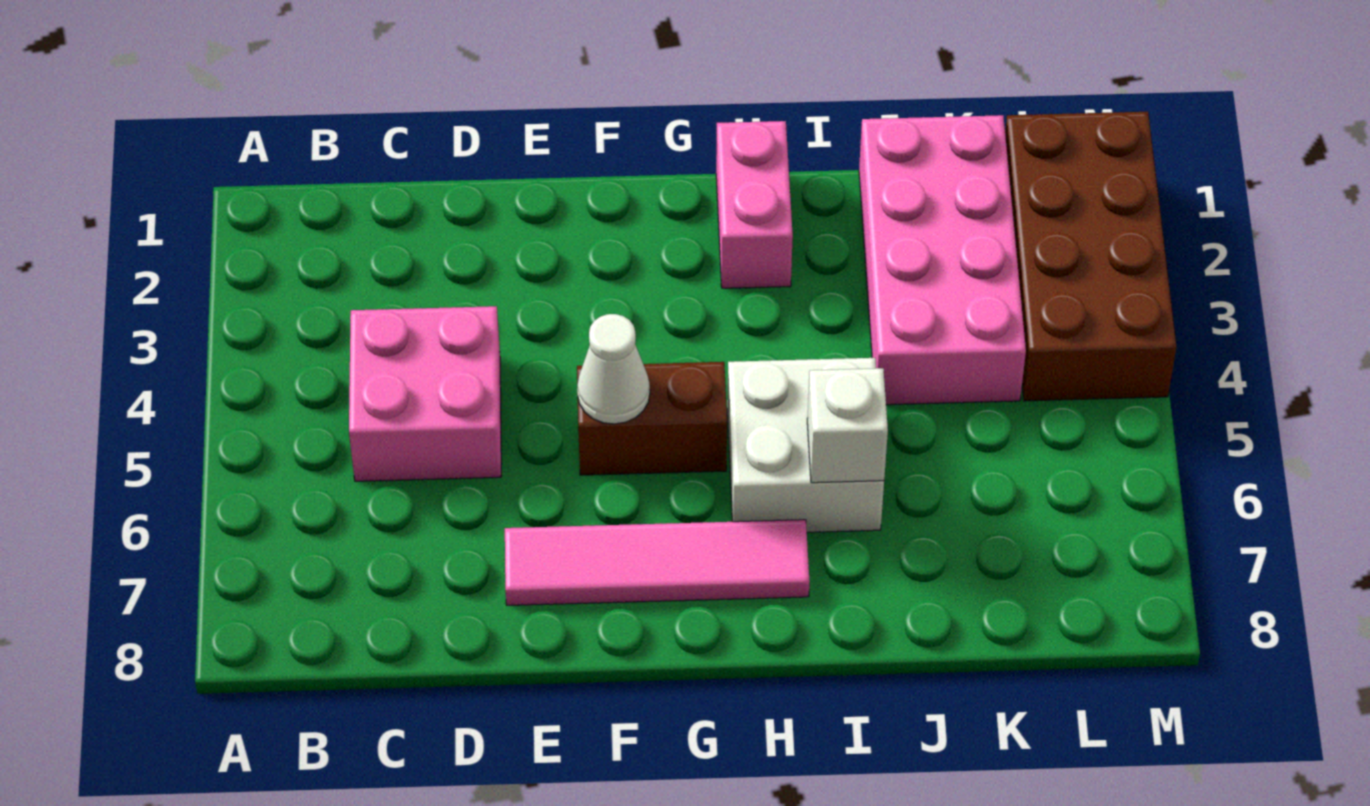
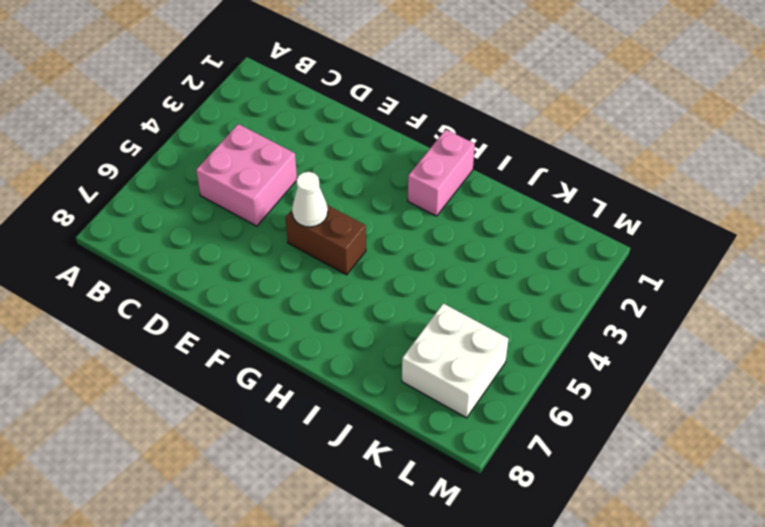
white 2x2 brick [402,304,509,418] -> white 2x2 brick moved to [727,358,884,532]
none -> pink 1x4 tile [505,520,810,605]
none -> pink 2x4 brick [859,115,1026,405]

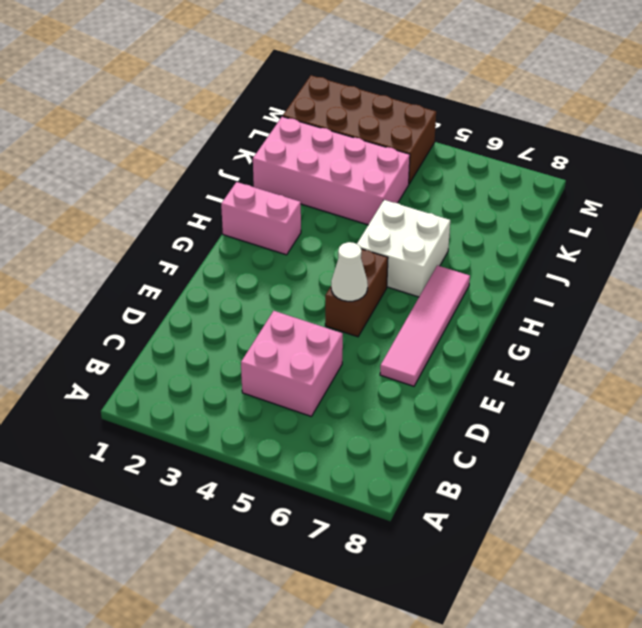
none -> white 1x1 brick [807,368,888,483]

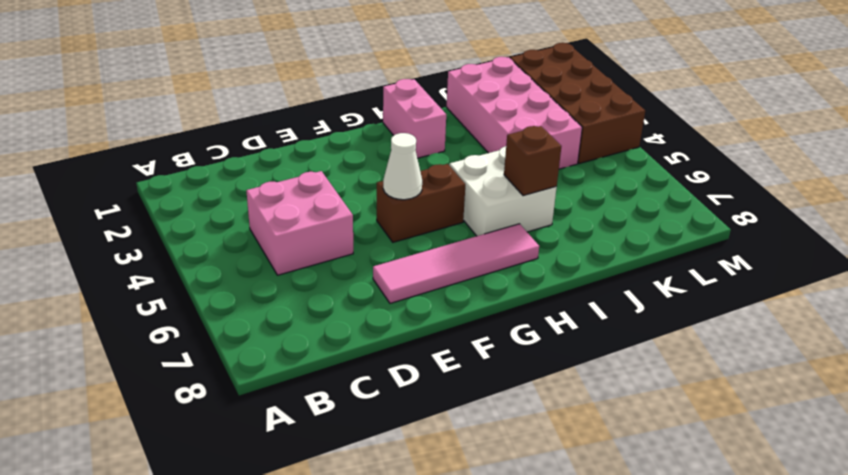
brown 1x1 brick [504,126,561,196] -> white 1x1 brick [807,368,888,483]

